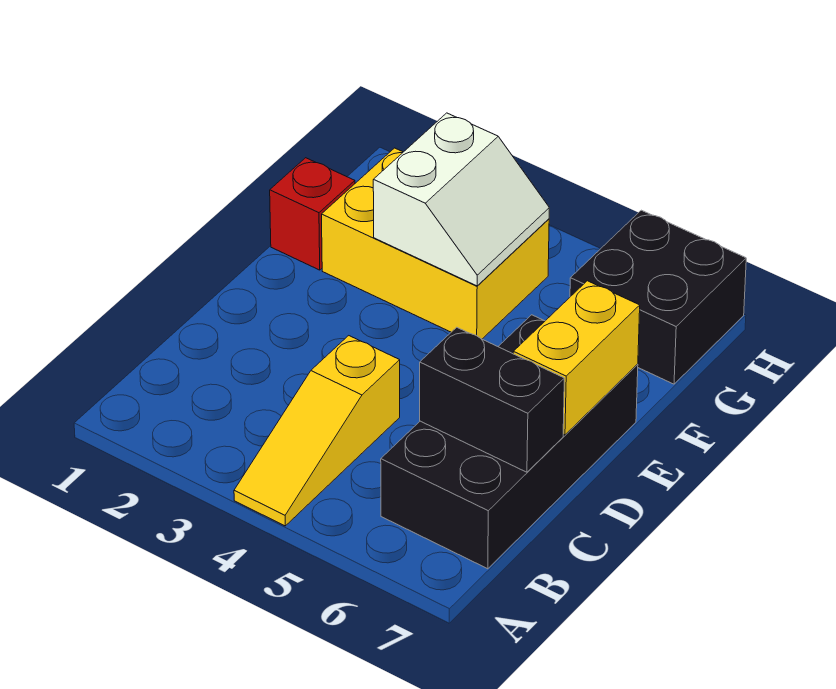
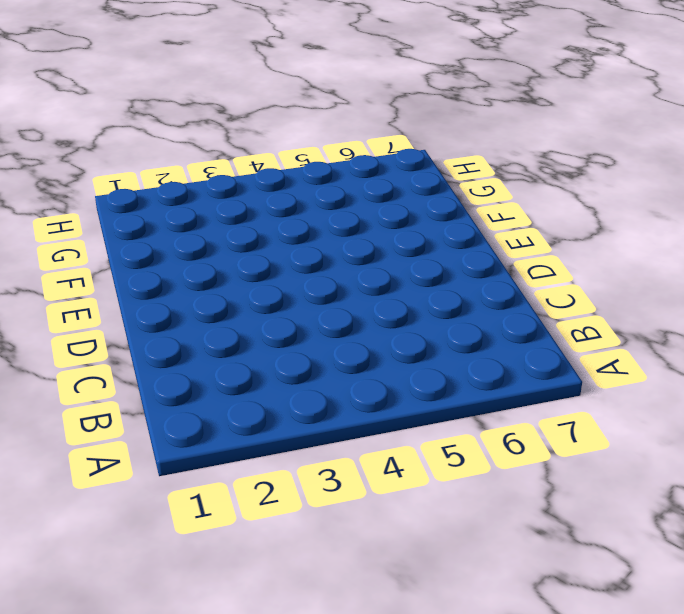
none -> yellow 1x3 slope [234,336,400,526]
none -> black 2x4 brick [381,315,638,569]

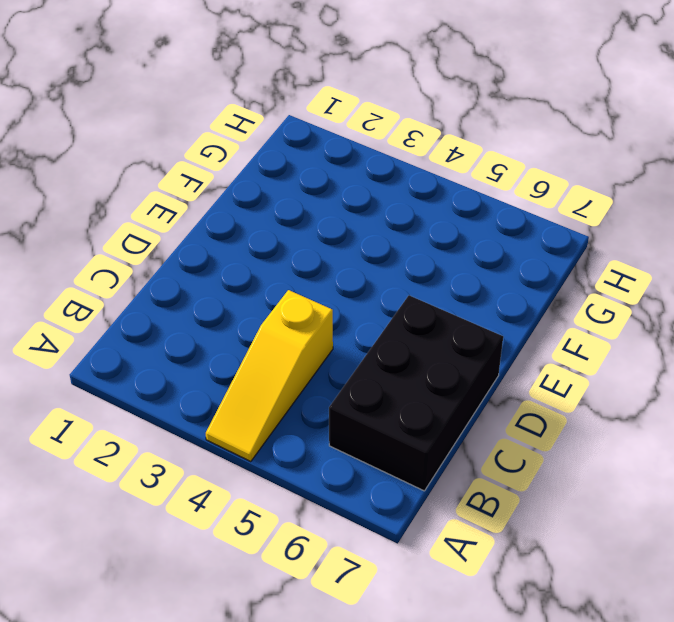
black 2x3 brick [329,295,503,491] -> black 2x4 brick [381,315,638,569]
none -> red 1x1 brick [270,158,355,270]
none -> yellow 2x3 brick [322,148,549,339]

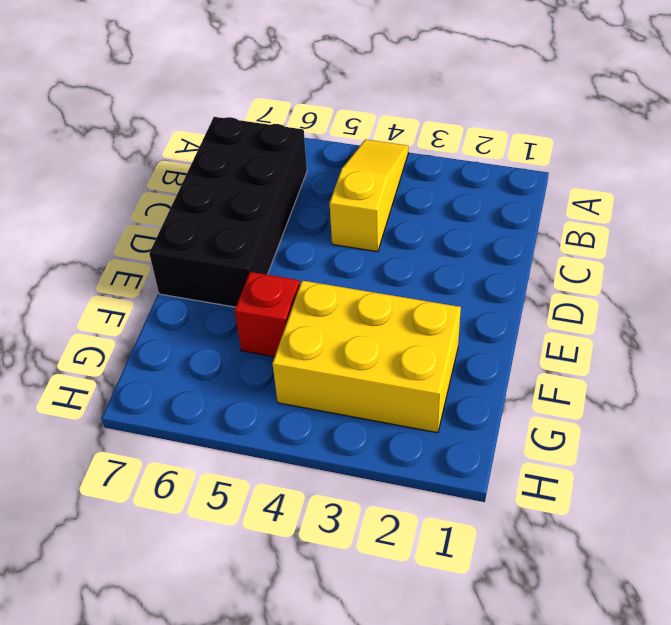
red 1x1 brick [235,272,300,357] -> red 1x1 brick moved to [270,158,355,270]
none -> black 2x2 brick [570,210,746,384]
none -> black 1x2 brick [420,327,564,472]

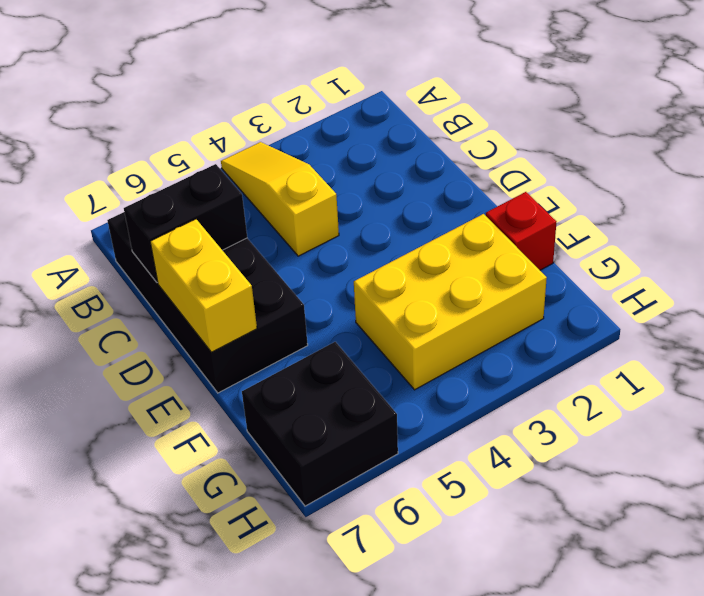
none -> white 2x2 slope [373,113,549,286]

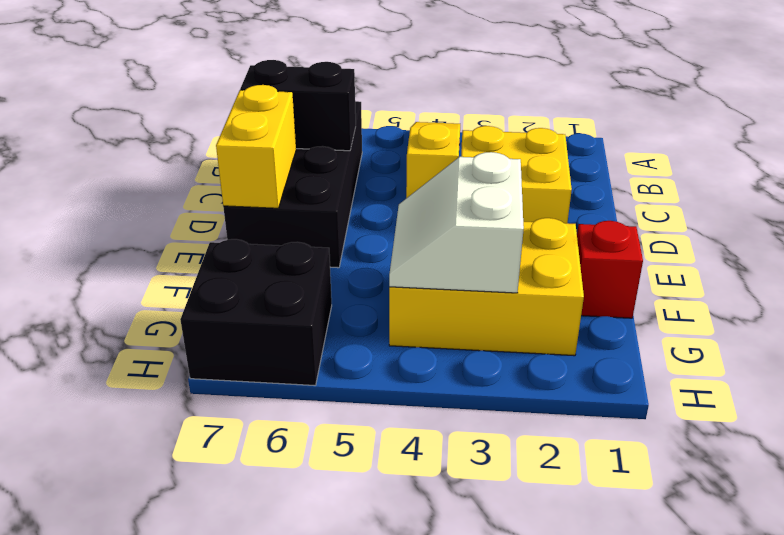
yellow 2x2 brick [461,126,572,223] -> none

